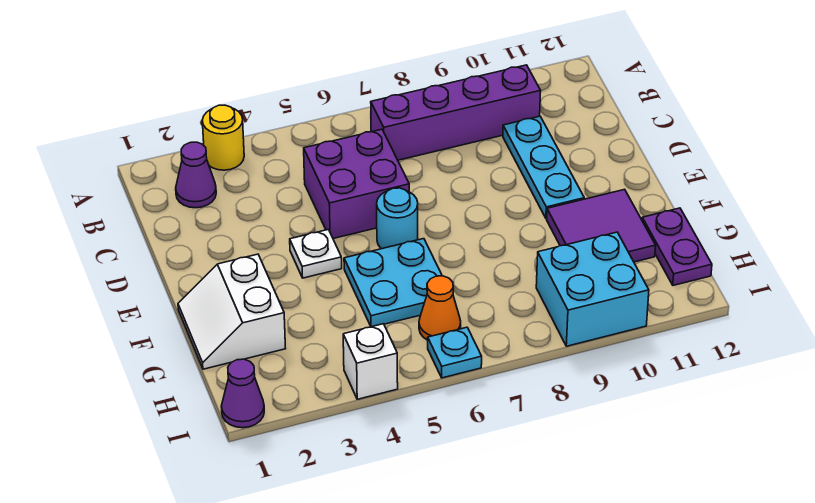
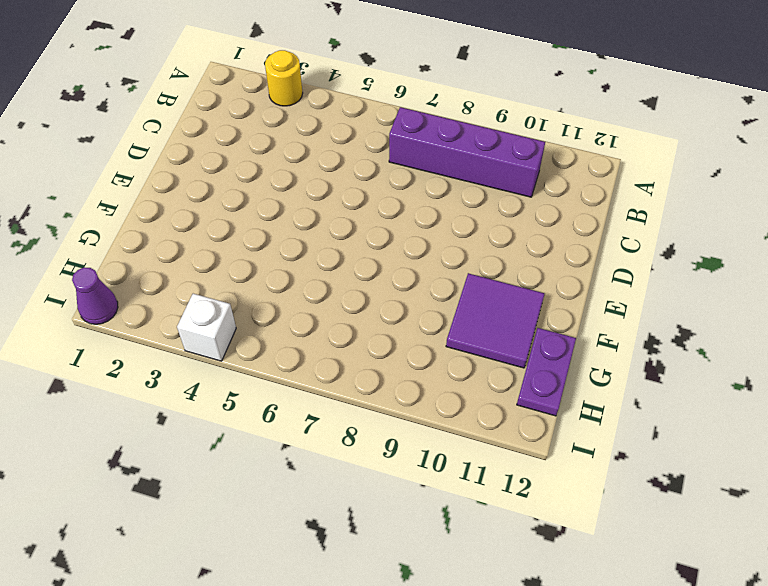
none -> purple 1x1 cone [176,142,216,208]
none -> purple 2x2 brick [304,129,409,239]
none -> cyan 1x3 plate [503,116,584,219]

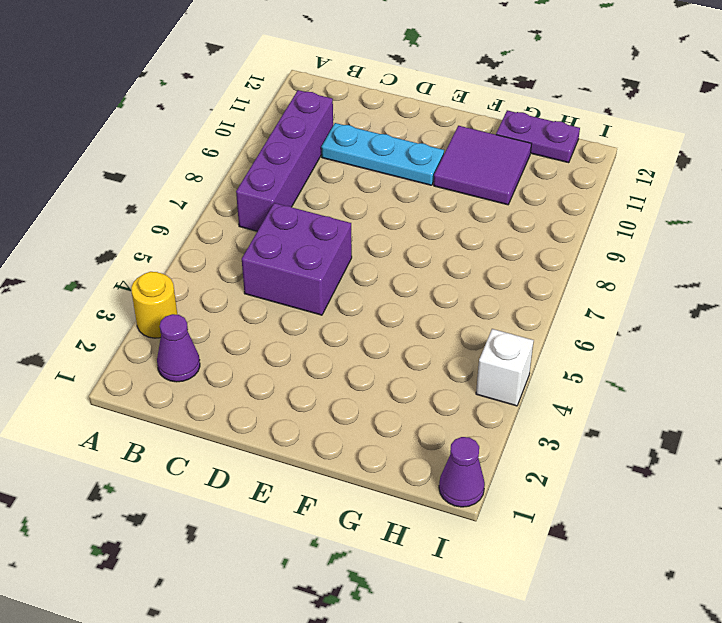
none -> white 1x1 plate [290,230,342,278]
none -> cyan 1x1 round brick [377,188,418,249]
none -> white 2x2 slope [178,254,286,369]

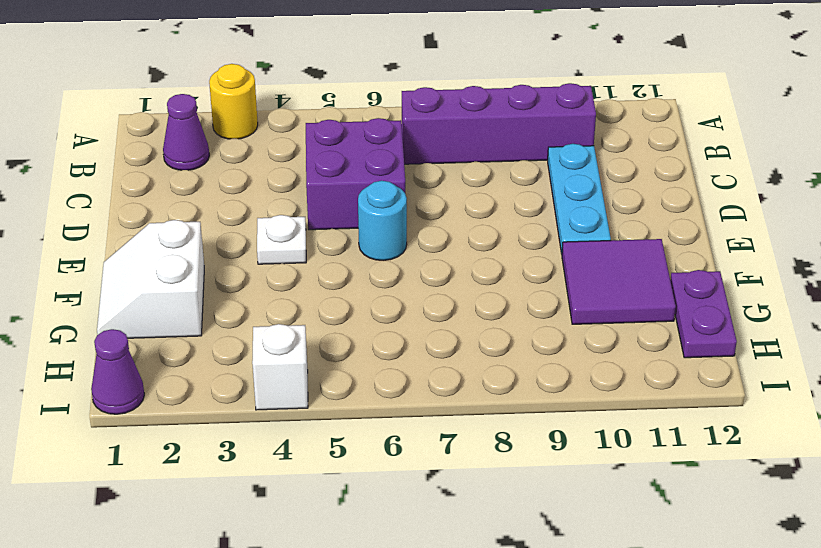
none -> cyan 2x2 plate [344,239,442,327]
none -> orange 1x1 cone [419,276,461,340]
none -> cyan 2x2 brick [536,232,649,346]

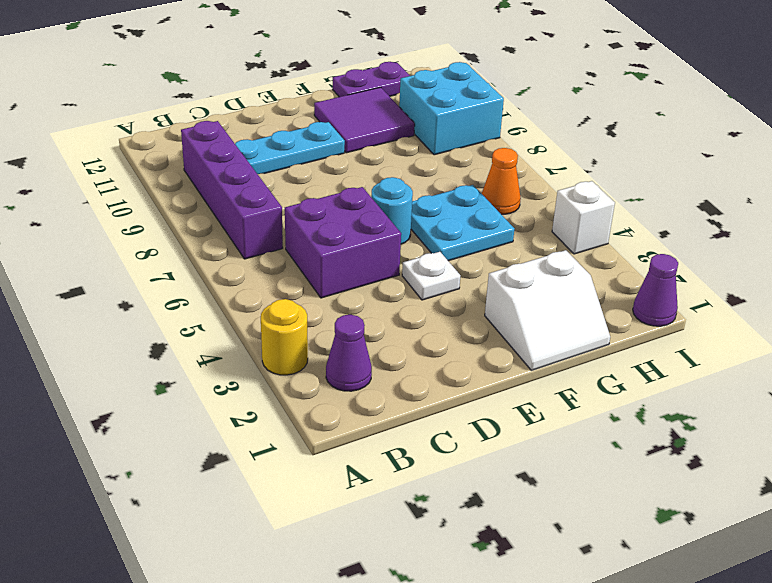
none -> cyan 1x1 plate [428,327,482,378]

